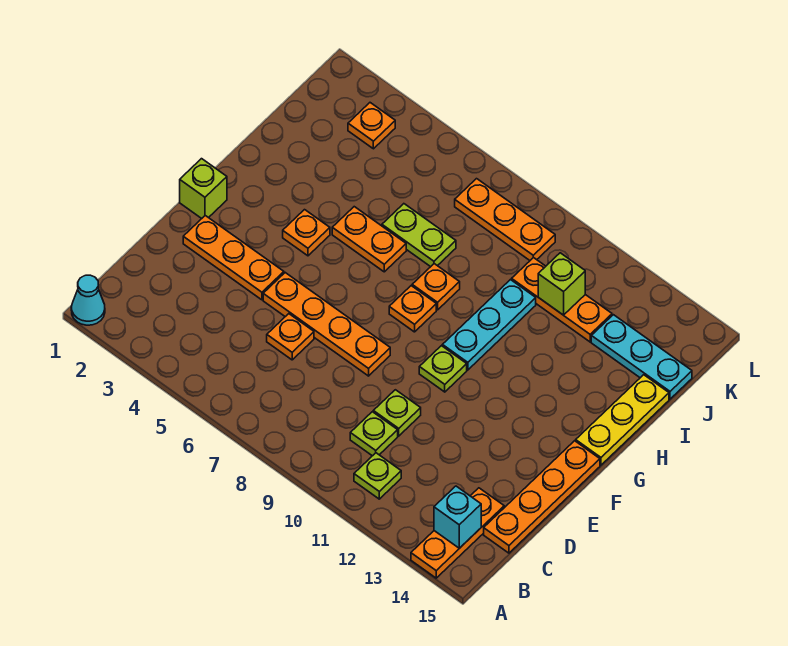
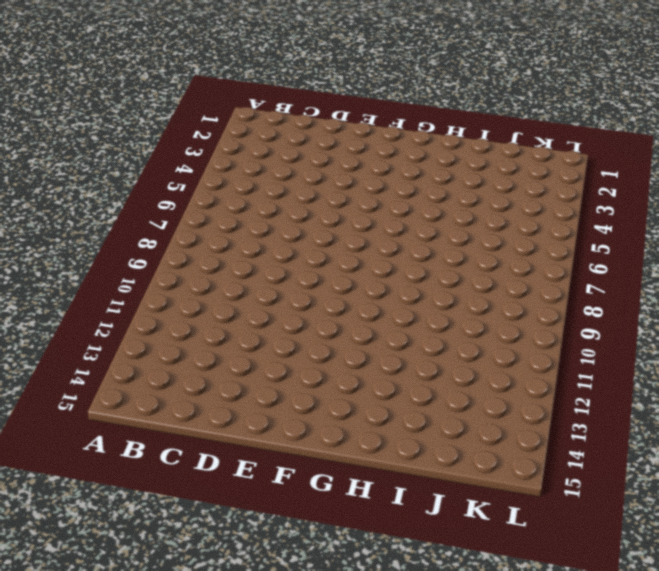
none -> cyan 1x1 cone [71,275,105,325]
none -> orange 1x3 plate [411,488,504,578]
none -> lime 1x1 plate [354,453,401,499]

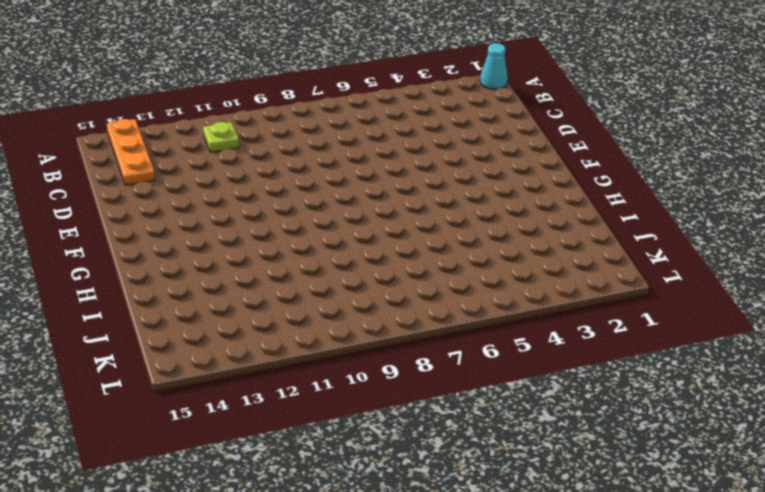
none -> lime 1x1 plate [350,412,398,456]
none -> orange 1x4 plate [484,441,600,553]
none -> orange 1x1 plate [267,314,314,360]

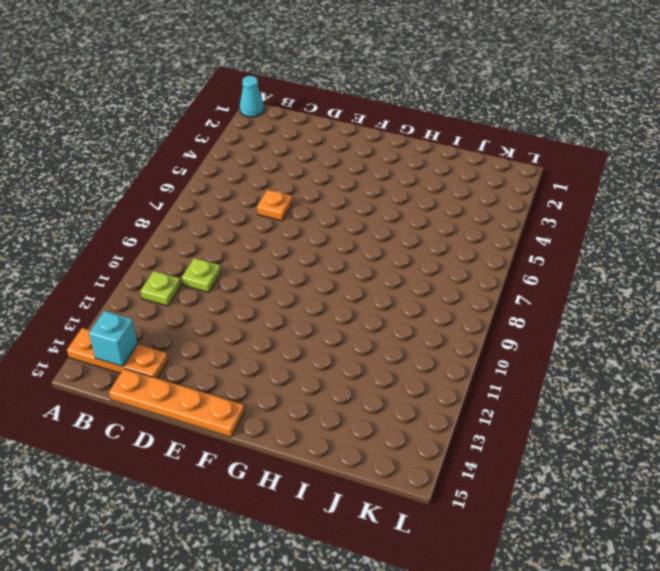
none -> lime 1x1 plate [373,390,421,436]
none -> orange 1x3 plate [183,216,284,300]
none -> orange 1x4 plate [263,273,390,376]

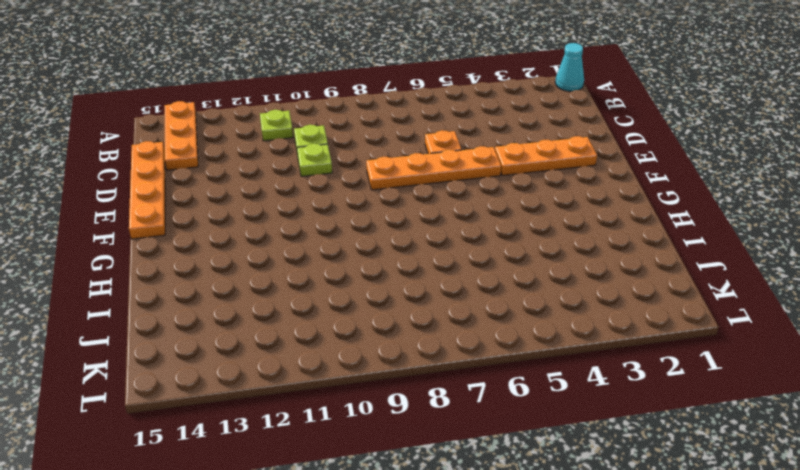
none -> lime 1x1 brick [180,159,227,219]
none -> lime 1x1 plate [419,346,467,392]
none -> orange 1x1 plate [283,210,330,256]

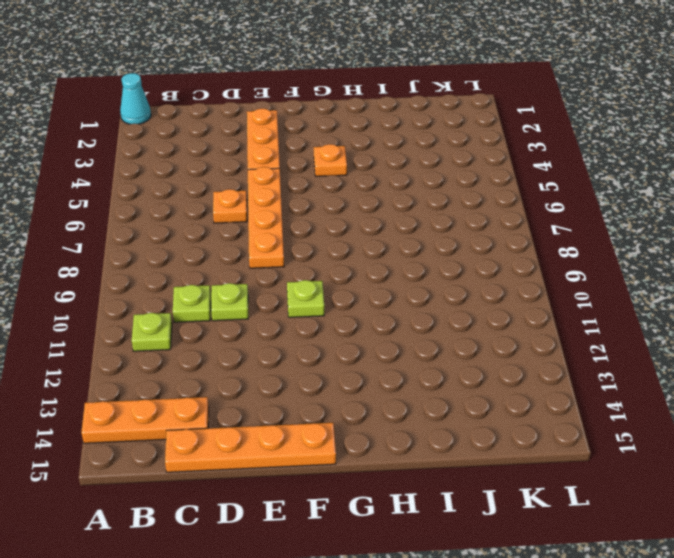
none -> lime 1x1 brick [180,159,227,219]
none -> orange 1x1 plate [389,286,436,332]
none -> cyan 1x3 plate [442,280,536,370]

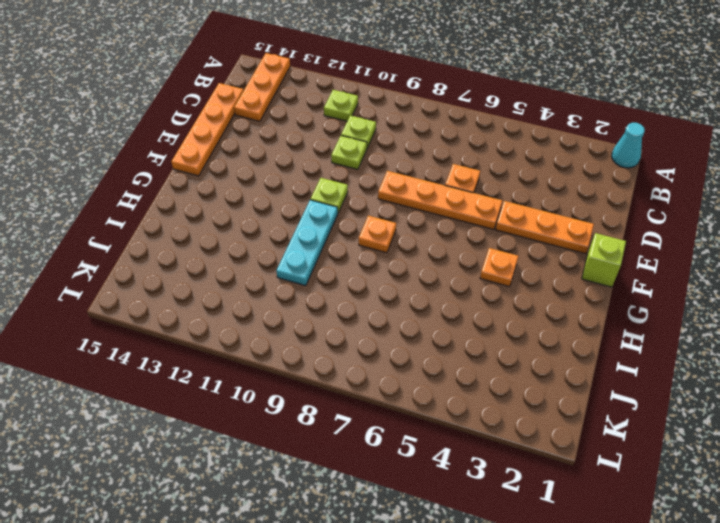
none -> yellow 1x3 plate [576,375,669,465]
none -> orange 1x2 plate [332,207,406,272]
none -> orange 1x1 plate [412,264,460,310]

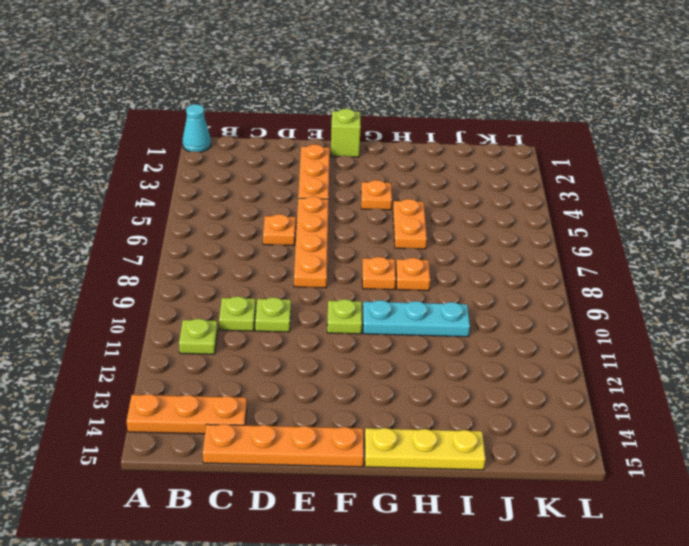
none -> lime 1x2 plate [382,204,456,267]
none -> orange 1x3 plate [512,257,612,342]
none -> cyan 1x3 plate [591,315,692,399]

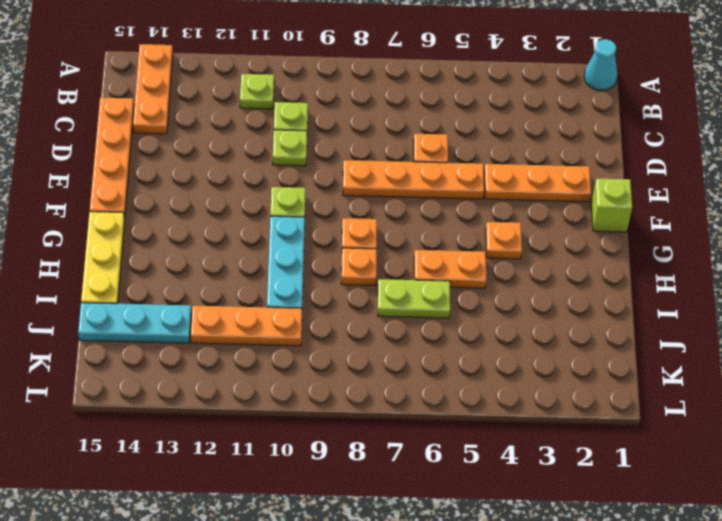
none -> orange 1x1 plate [348,103,395,149]
none -> orange 1x3 plate [455,179,555,260]
none -> cyan 1x1 brick [434,486,481,548]

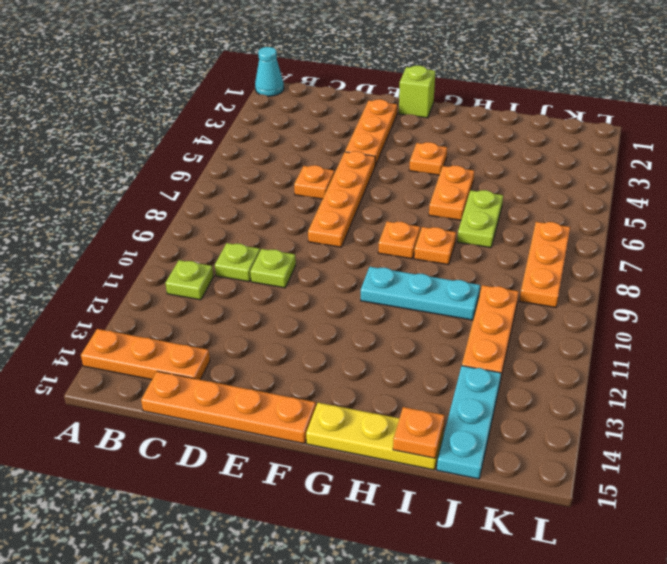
orange 1x1 plate [393,407,445,458] -> orange 1x1 plate moved to [348,103,395,149]
none -> lime 1x1 plate [419,346,467,392]
none -> cyan 1x1 brick [434,486,481,548]
none -> lime 1x1 brick [538,253,585,315]

